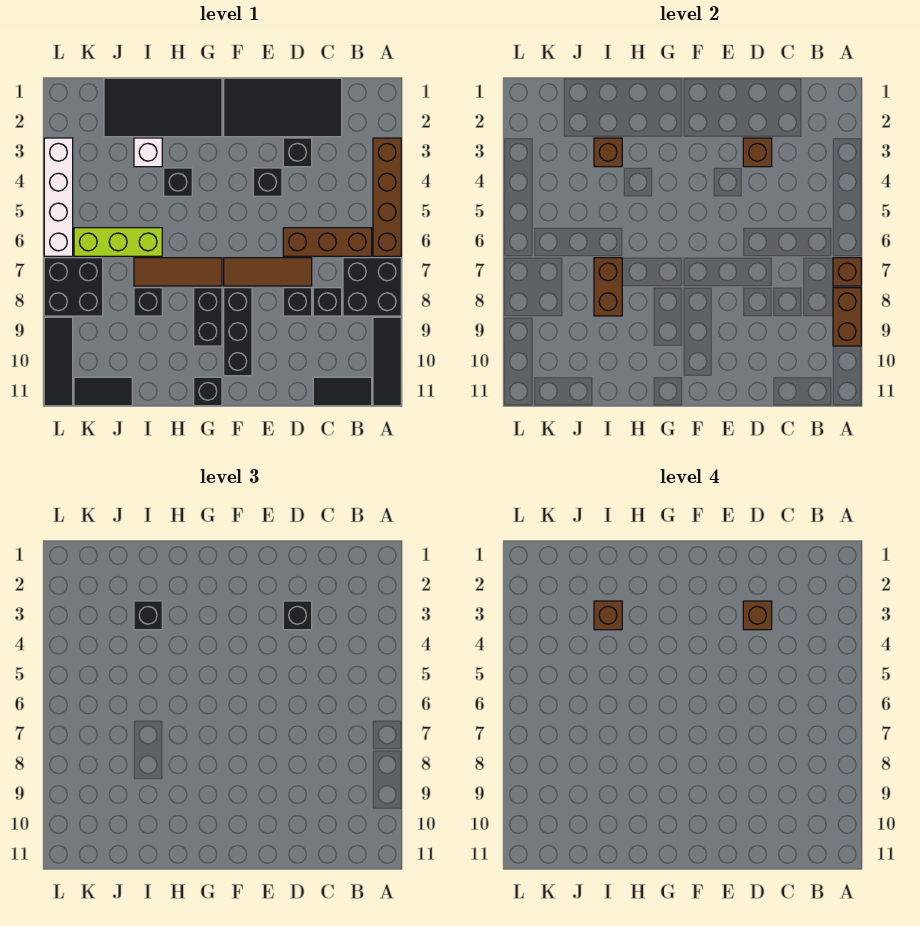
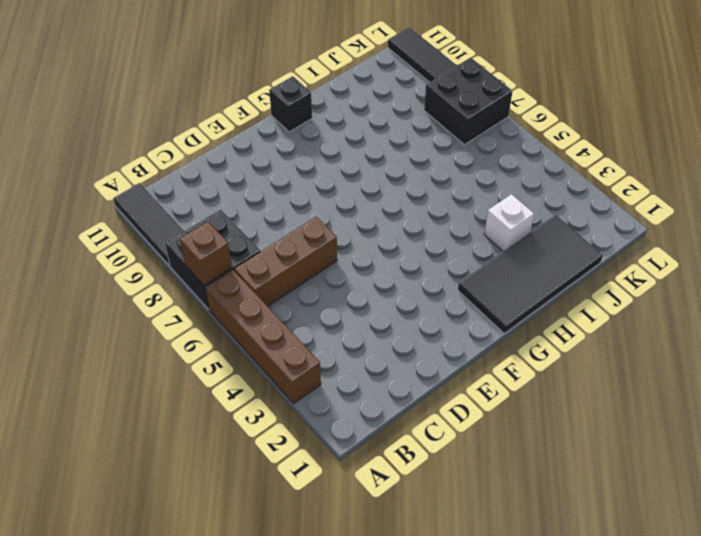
none -> black 1x2 tile [313,377,372,406]
none -> black 2x4 tile [224,78,342,137]
none -> black 1x1 brick [313,288,342,316]
none -> black 1x1 brick [283,138,312,167]

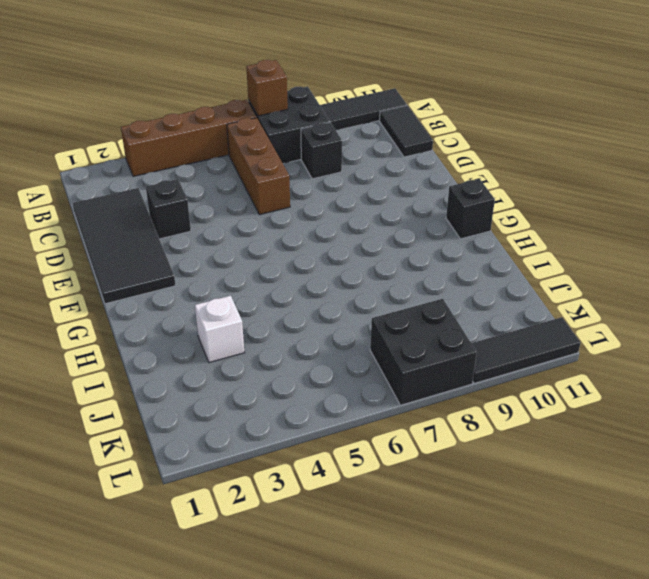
none -> brown 1x3 tile [224,258,312,286]
none -> black 1x1 brick [283,288,312,316]
none -> black 1x1 brick [253,168,282,196]
none -> black 1x3 brick [224,288,252,376]

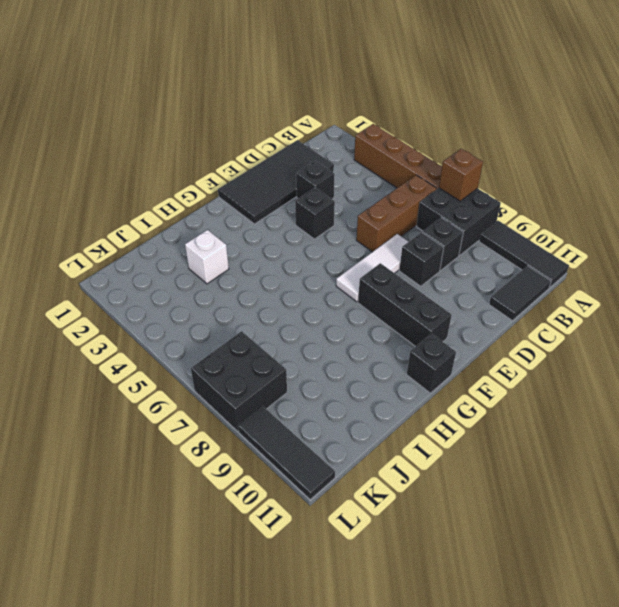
white 1x3 tile [336,234,408,302] -> brown 1x3 tile [224,258,312,286]
none -> black 2x4 tile [104,78,222,137]
none -> brown 1x3 tile [134,258,222,286]
none -> black 1x2 brick [194,288,222,346]
none -> black 1x1 brick [164,168,192,196]

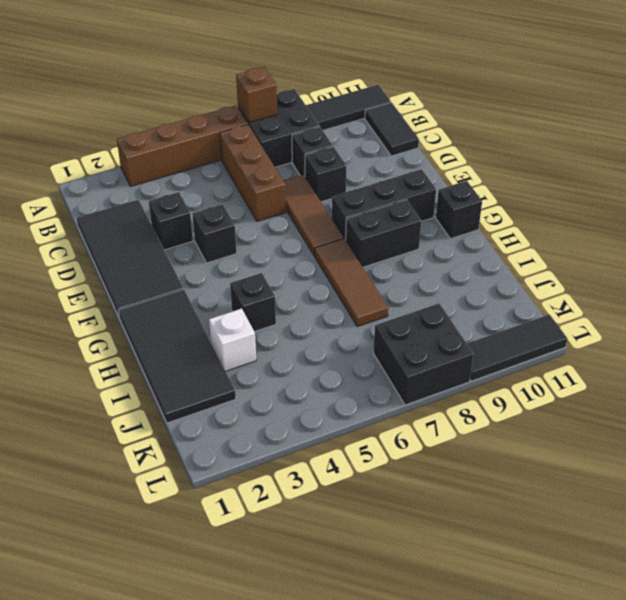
none -> lime 1x3 brick [74,228,162,256]
none -> black 1x1 brick [134,288,162,316]
none -> black 1x2 tile [74,377,132,406]
none -> white 1x4 brick [44,138,73,256]

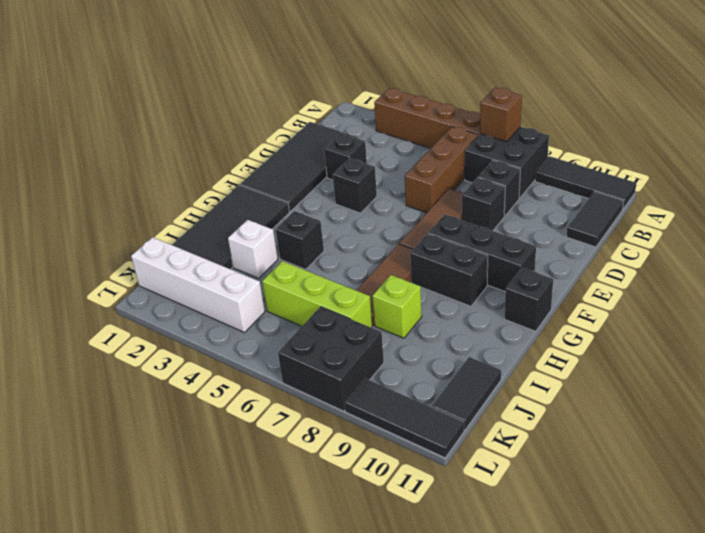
lime 1x1 brick [372,275,422,338] -> black 1x1 brick [134,288,162,316]
lime 1x3 brick [262,261,372,328] -> lime 1x3 brick turned to [74,228,162,256]
white 1x4 brick [131,237,265,333] -> white 1x4 brick moved to [44,138,73,256]
none -> brown 1x2 brick [833,288,861,346]
none -> brown 1x1 brick [743,138,772,167]
none -> brown 1x1 brick [594,138,622,167]
none -> brown 1x2 brick [594,258,622,316]

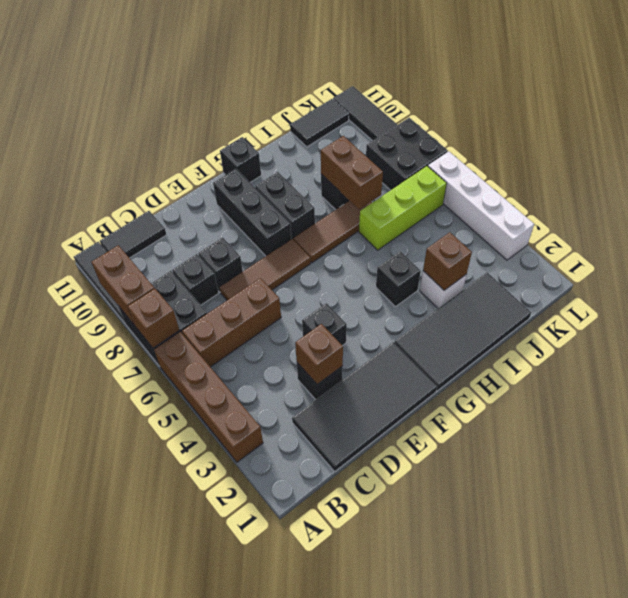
none -> black 1x1 brick [283,601,312,630]
none -> black 1x1 brick [134,601,162,630]
none -> brown 1x1 brick [743,601,772,630]
none -> brown 1x1 brick [594,601,622,630]

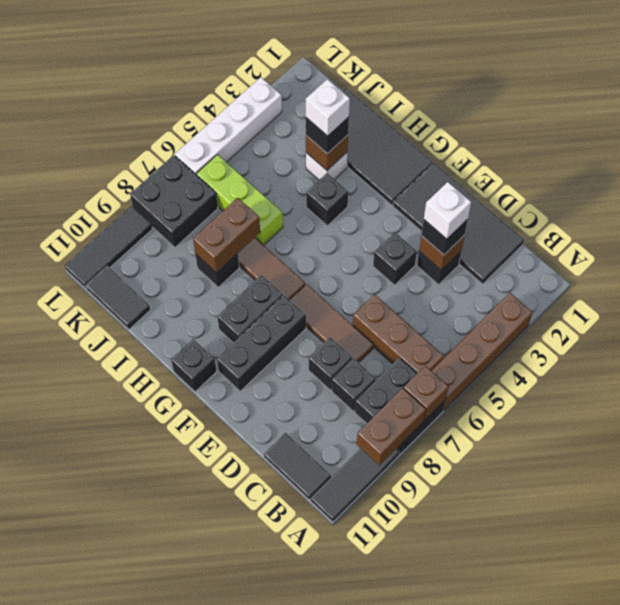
white 1x1 brick [424,182,471,239] -> brown 1x1 brick [743,601,772,630]
white 1x1 brick [306,79,350,136] -> brown 1x1 brick [594,601,622,630]

